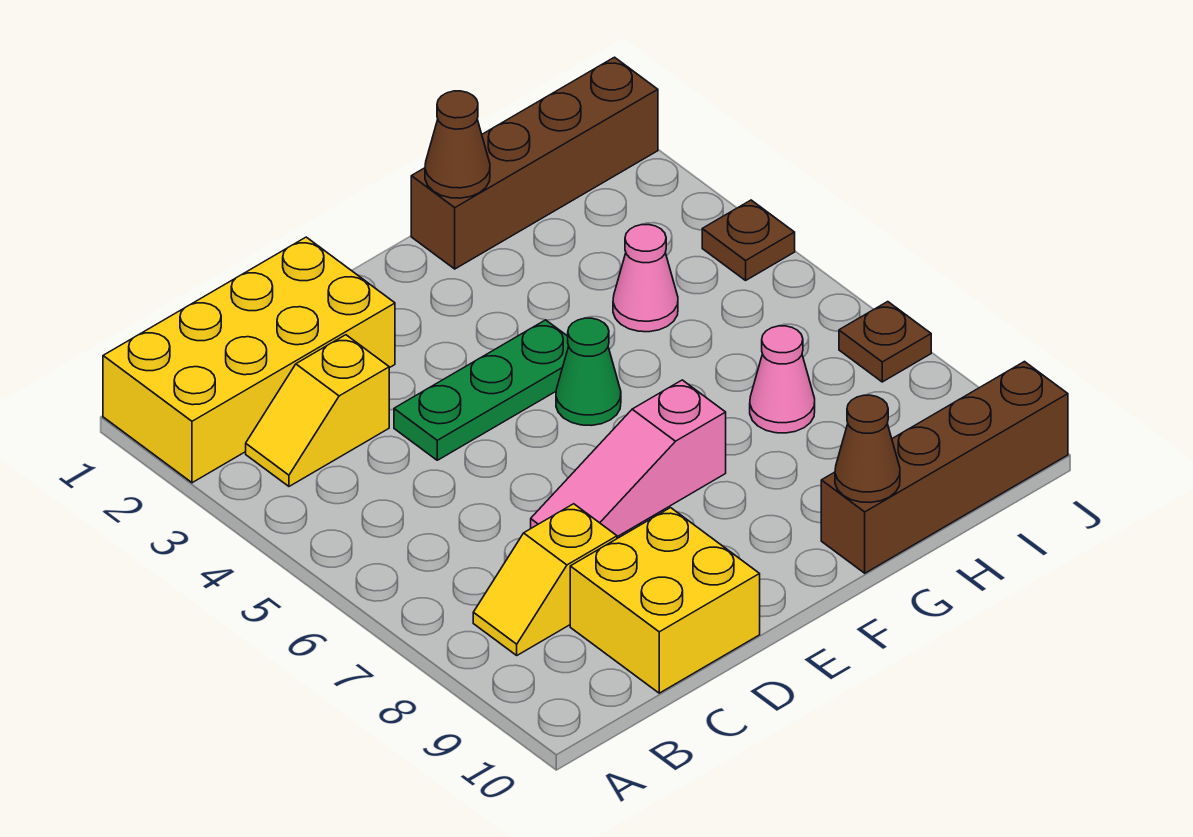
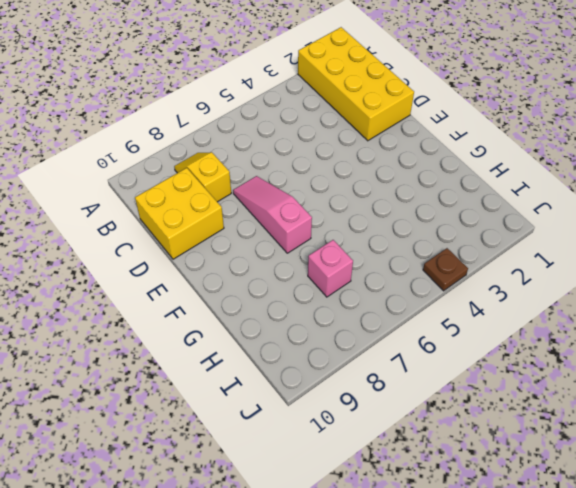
pink 1x1 brick [308,240,353,297] -> pink 1x1 cone [750,326,815,433]
none -> yellow 1x2 slope [246,335,389,486]
none -> green 1x3 plate [394,320,569,460]
none -> green 1x1 cone [556,318,621,425]

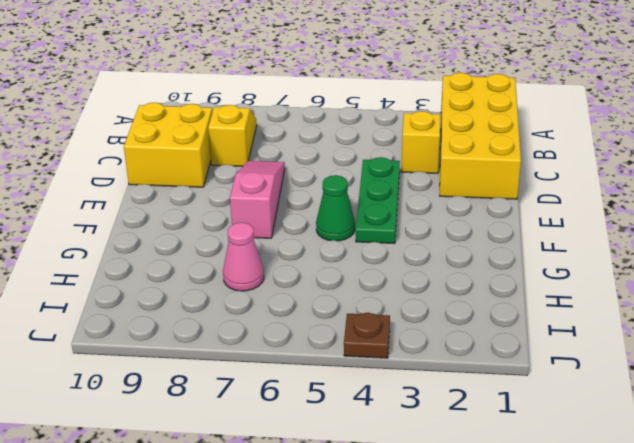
none -> brown 1x4 brick [411,57,658,269]
none -> brown 1x4 brick [821,362,1068,573]
none -> pink 1x1 cone [613,225,678,332]

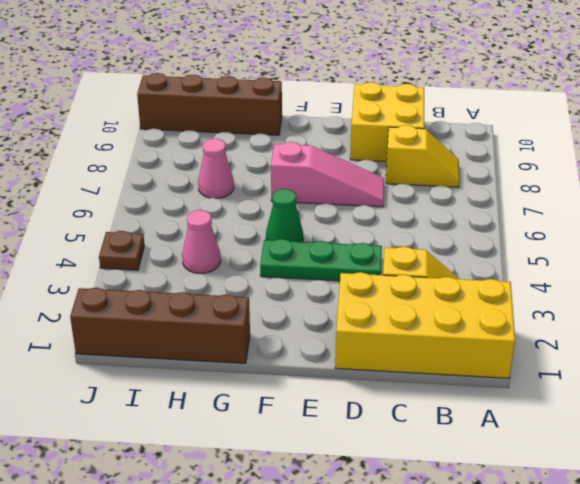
none -> brown 1x1 plate [839,302,931,382]
none -> brown 1x1 cone [425,91,490,198]
none -> brown 1x1 cone [835,395,900,503]

